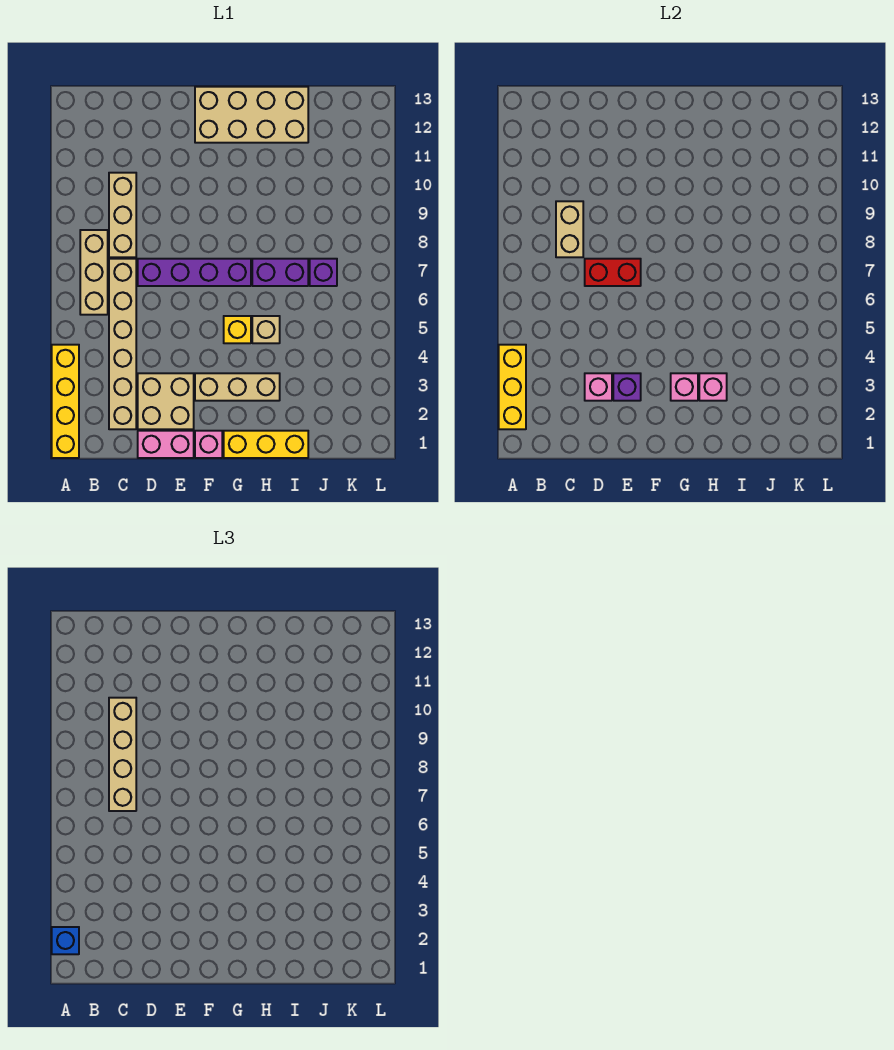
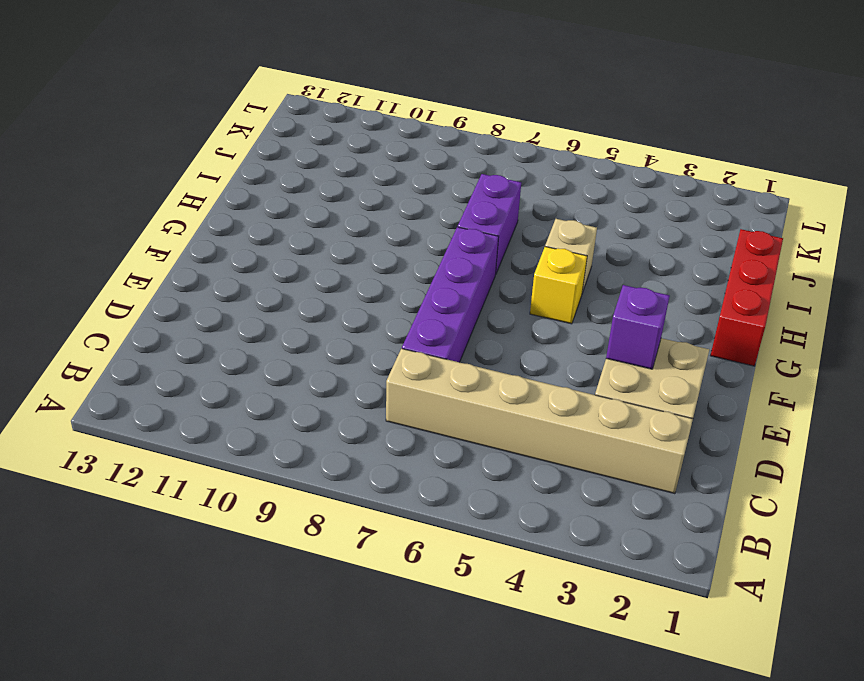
red 1x3 brick [710,229,783,366] -> yellow 1x3 brick [224,431,308,458]
none -> yellow 1x4 brick [52,345,79,458]
none -> tan 1x3 brick [80,230,108,315]
none -> tan 1x3 brick [109,173,136,257]

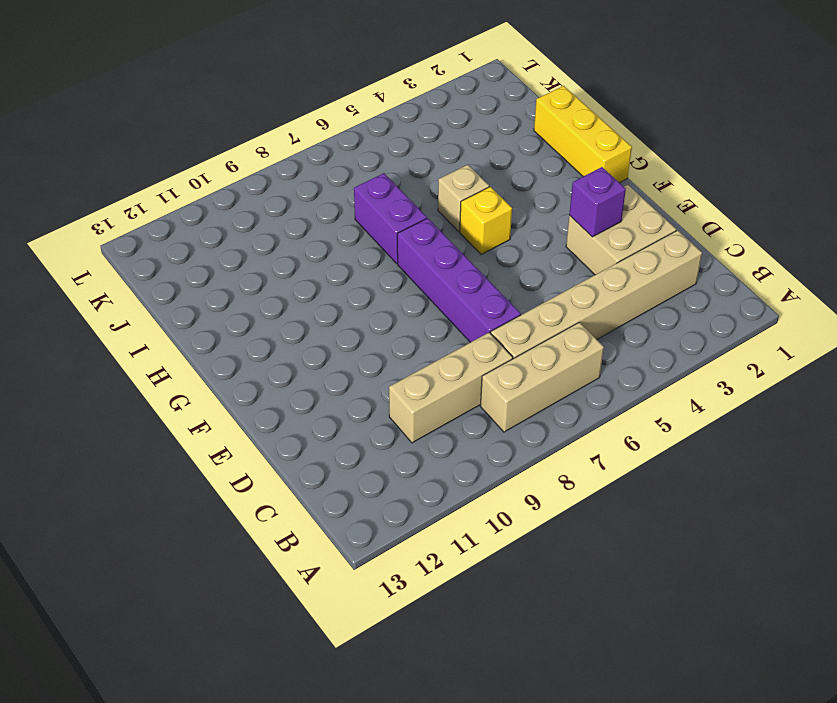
none -> yellow 1x4 brick [52,345,79,458]
none -> pink 1x2 brick [138,431,194,458]
none -> pink 1x1 brick [195,431,222,458]

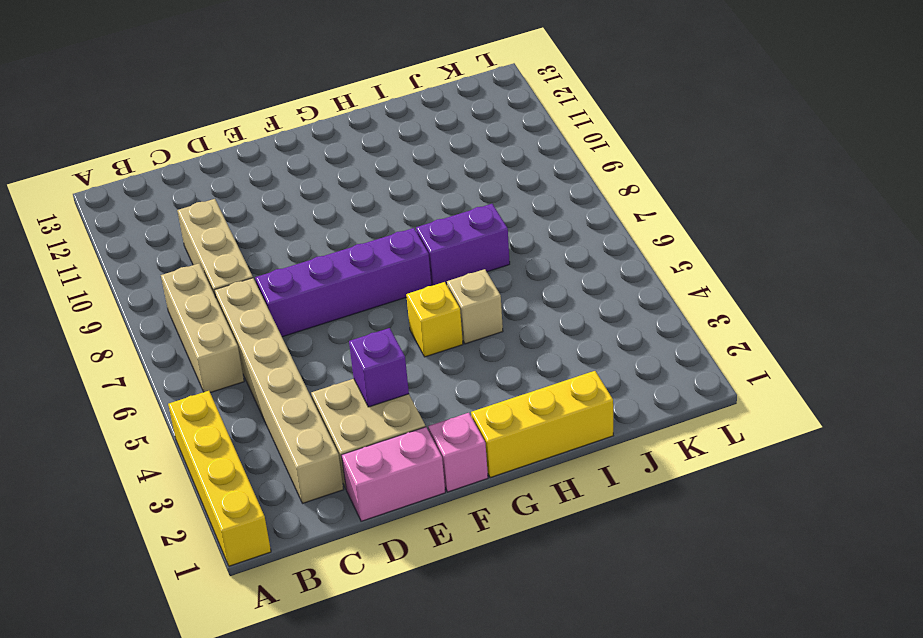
none -> tan 1x3 brick [195,373,280,401]
none -> tan 2x4 brick [195,87,308,143]
none -> purple 1x1 brick [310,259,337,286]

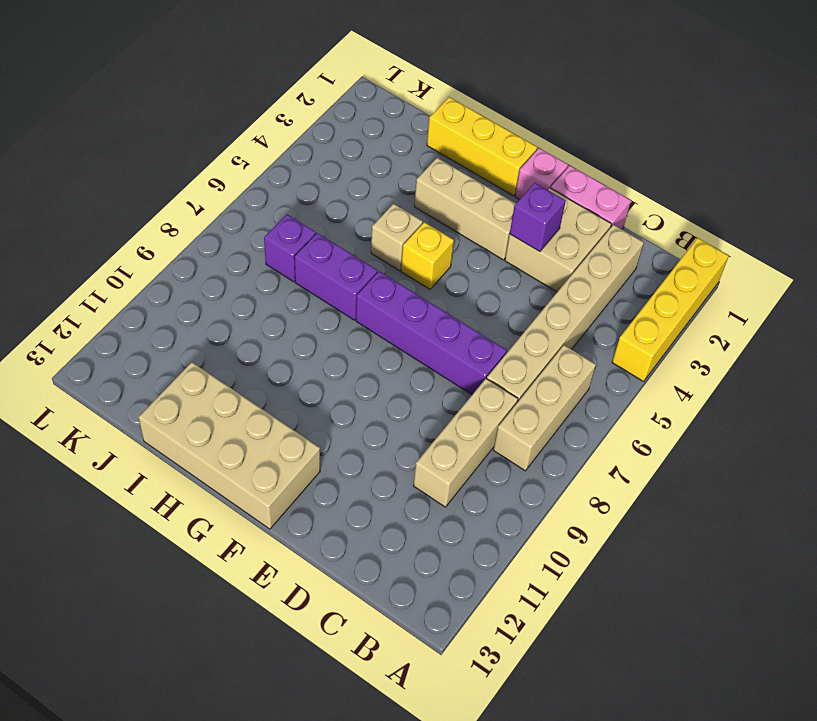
none -> yellow 1x3 brick [499,345,526,429]
none -> tan 1x2 brick [556,201,583,257]
none -> pink 1x1 brick [585,373,612,401]

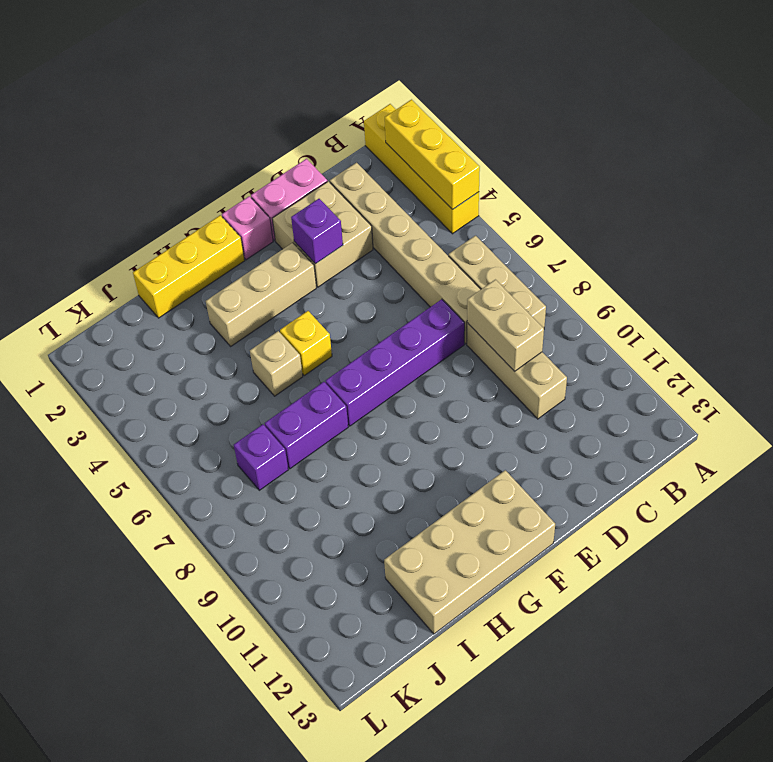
none -> pink 1x1 brick [585,373,612,401]
none -> red 1x2 brick [585,259,641,286]
none -> pink 1x1 brick [671,373,698,401]

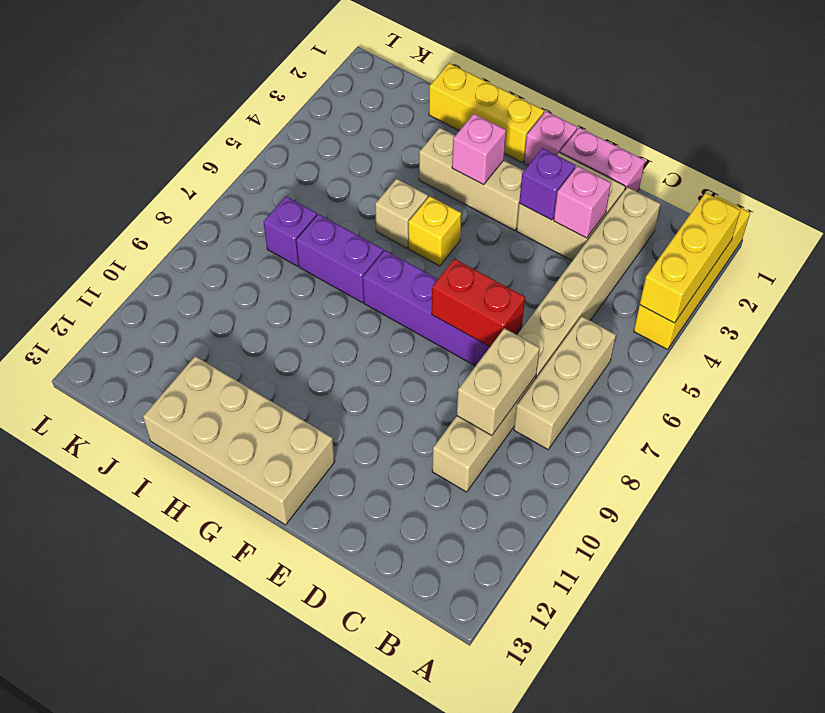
none -> pink 1x1 brick [699,373,727,401]
none -> blue 1x1 brick [52,927,79,954]
none -> tan 1x4 brick [109,698,136,811]

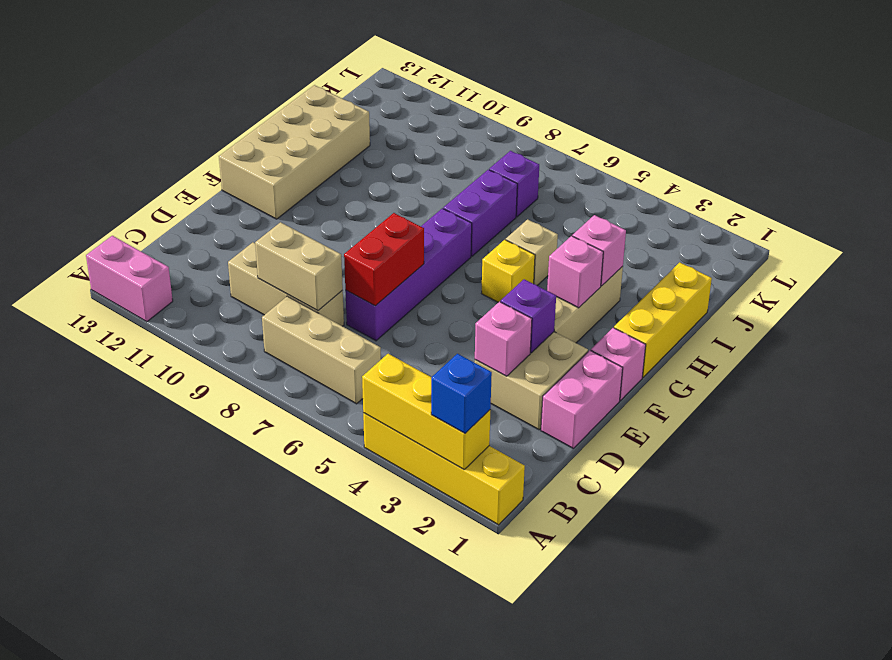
pink 1x2 brick [86,236,173,322] -> none
none -> tan 1x6 brick [109,259,136,429]
none -> tan 1x4 brick [109,698,136,811]

